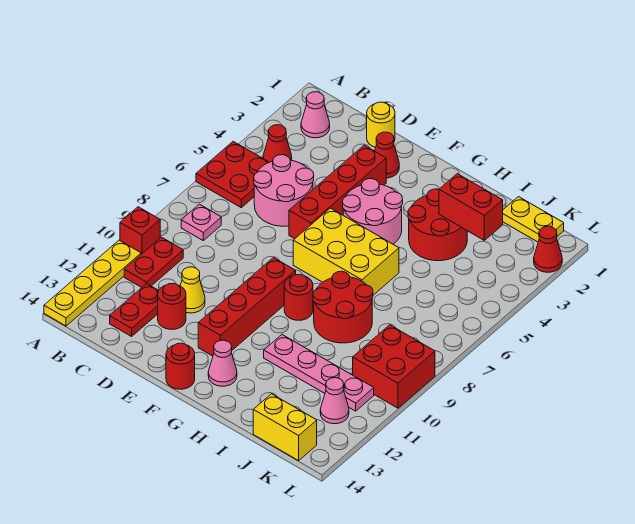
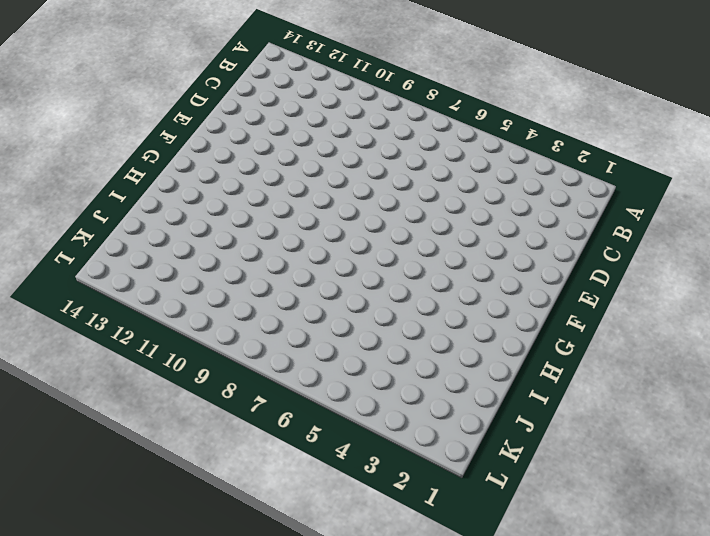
none -> red 2x2 plate [196,141,269,208]
none -> red 1x1 brick [120,207,160,254]
none -> yellow 1x4 plate [44,240,141,326]

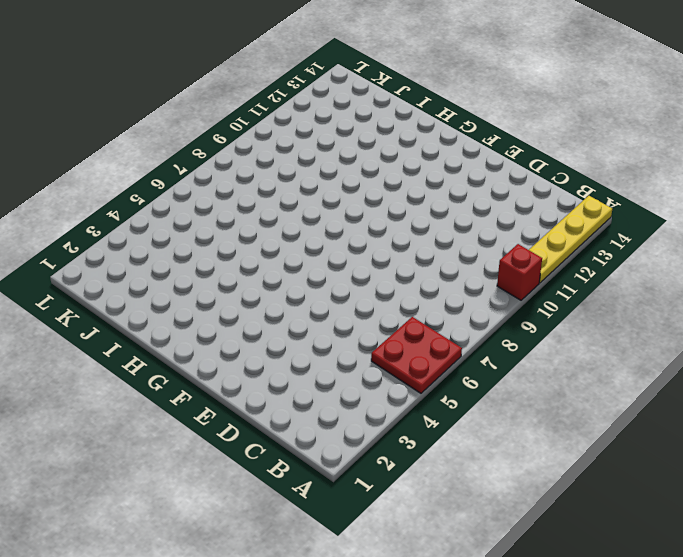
none -> pink 1x1 cone [301,92,330,138]
none -> red 1x1 cone [263,125,292,162]
none -> pink 1x1 plate [181,204,221,240]

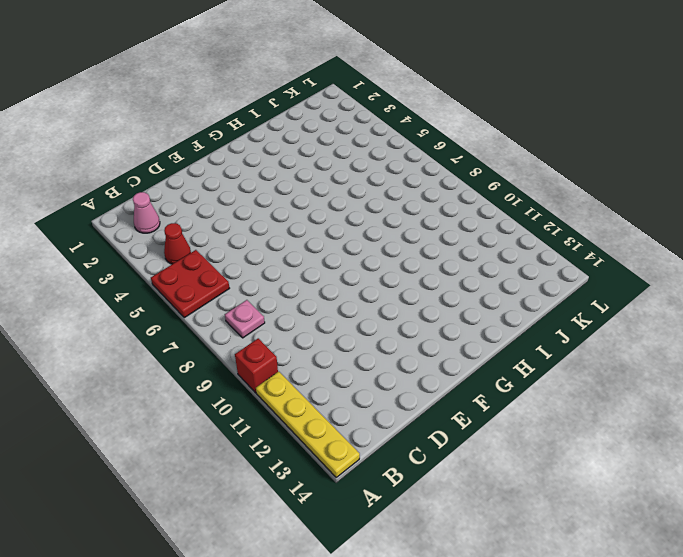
none -> red 1x2 plate [124,237,183,287]
none -> pink 2x2 round brick [254,155,314,226]
none -> red 1x2 plate [110,284,159,336]

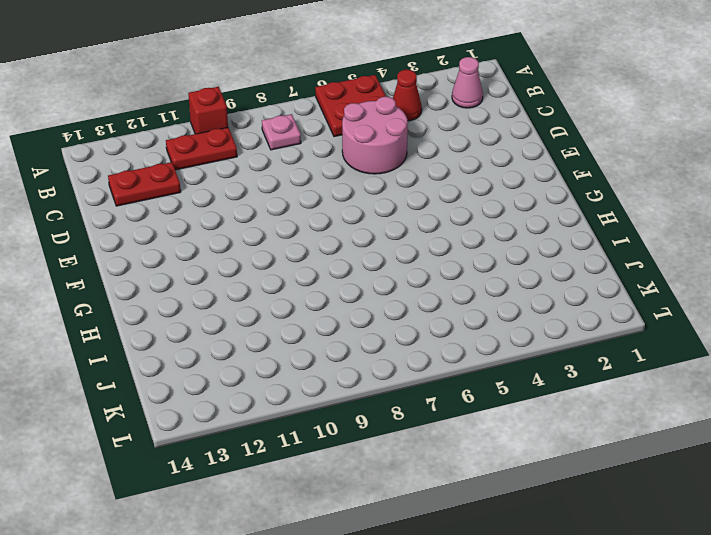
none -> yellow 1x4 plate [44,240,141,326]
none -> yellow 1x1 round brick [367,102,395,147]
none -> yellow 1x1 cone [180,267,205,313]

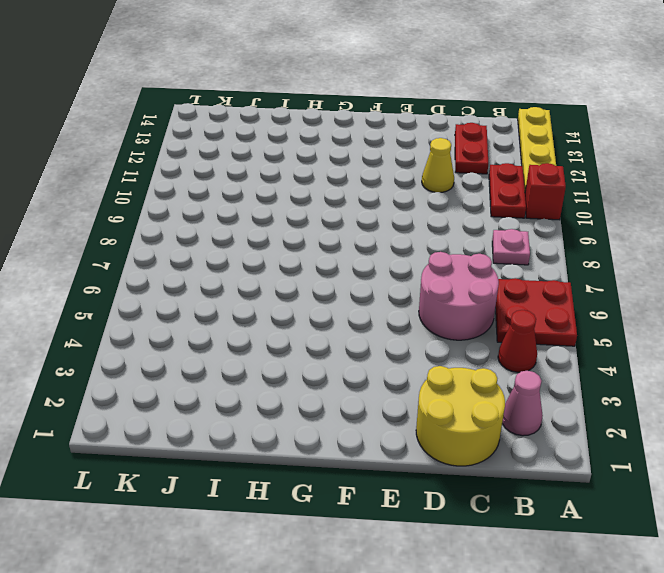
yellow 2x2 round brick [416,366,505,466] -> yellow 1x1 round brick [367,102,395,147]
none -> red 1x1 round brick [158,284,186,330]
none -> red 1x1 cone [375,132,399,178]
none -> red 1x4 brick [289,145,386,239]

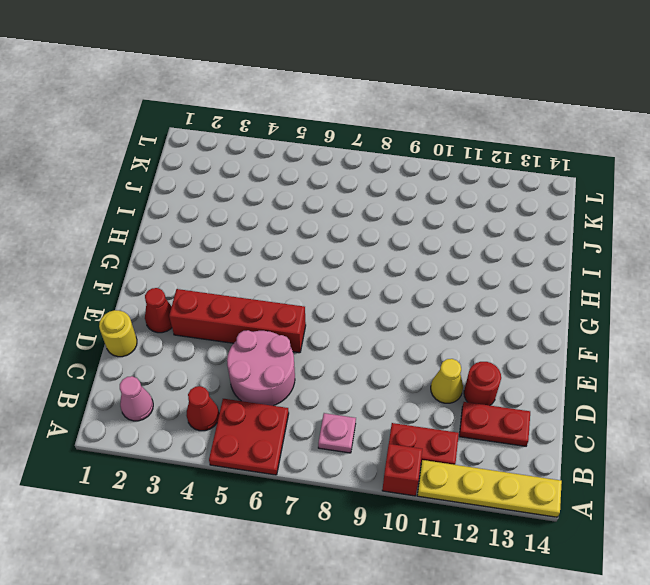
none -> pink 2x2 round brick [343,179,403,244]
none -> yellow 2x3 brick [293,208,399,295]
none -> red 1x4 brick [198,258,296,356]

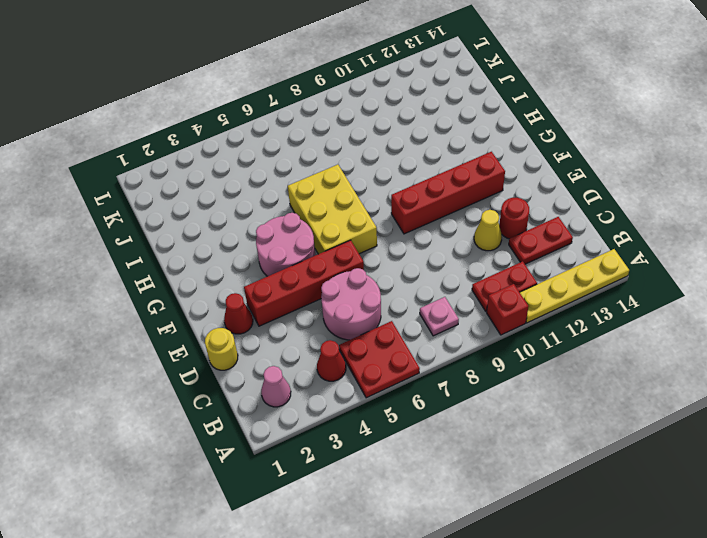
none -> red 1x1 round brick [166,343,195,389]
none -> red 1x1 round brick [284,274,313,320]
none -> pink 1x1 cone [208,340,237,386]

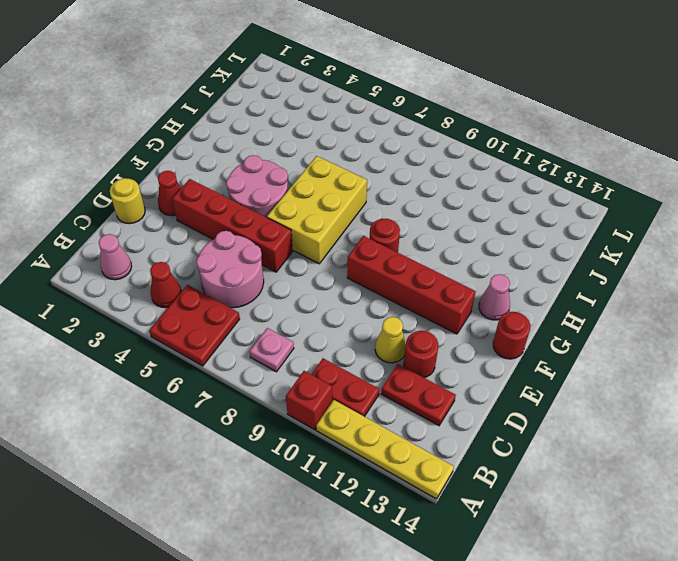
none -> red 2x2 round brick [408,189,467,261]
none -> red 2x2 round brick [313,271,373,343]
none -> pink 1x4 plate [264,335,374,411]

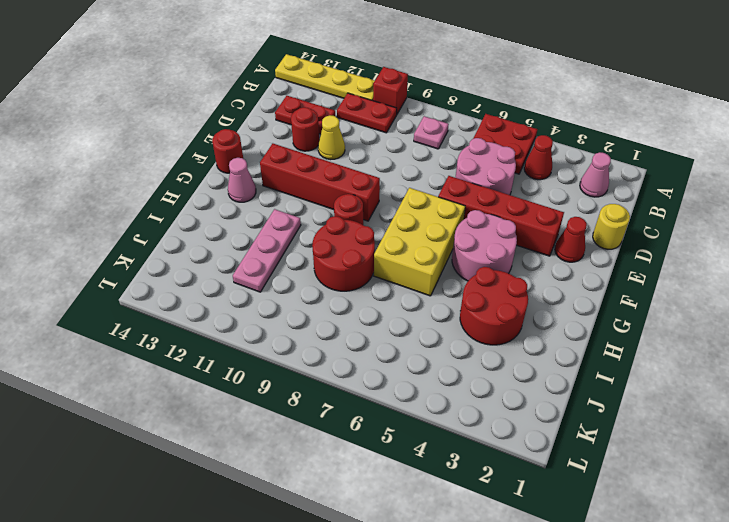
pink 1x3 plate [233,209,301,292] -> pink 1x4 plate [264,335,374,411]
none -> yellow 1x2 plate [503,197,564,242]
none -> yellow 1x2 brick [253,394,317,461]
none -> red 2x2 brick [353,325,435,408]

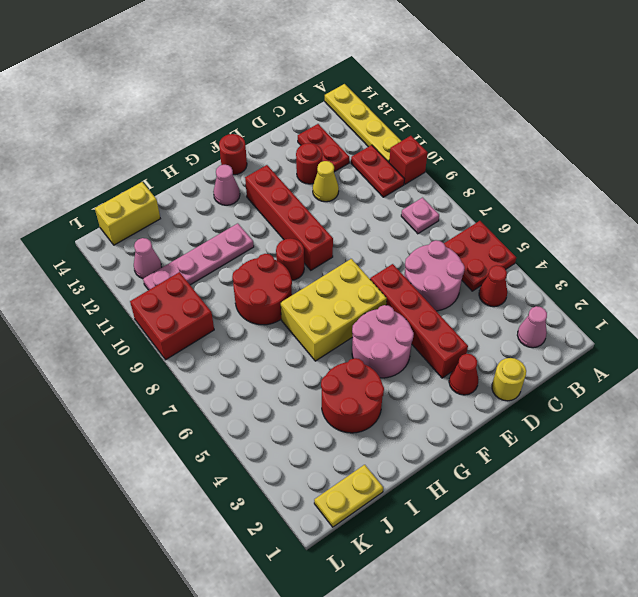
none -> red 1x1 cone [534,226,562,272]
none -> red 1x2 brick [439,174,503,240]

